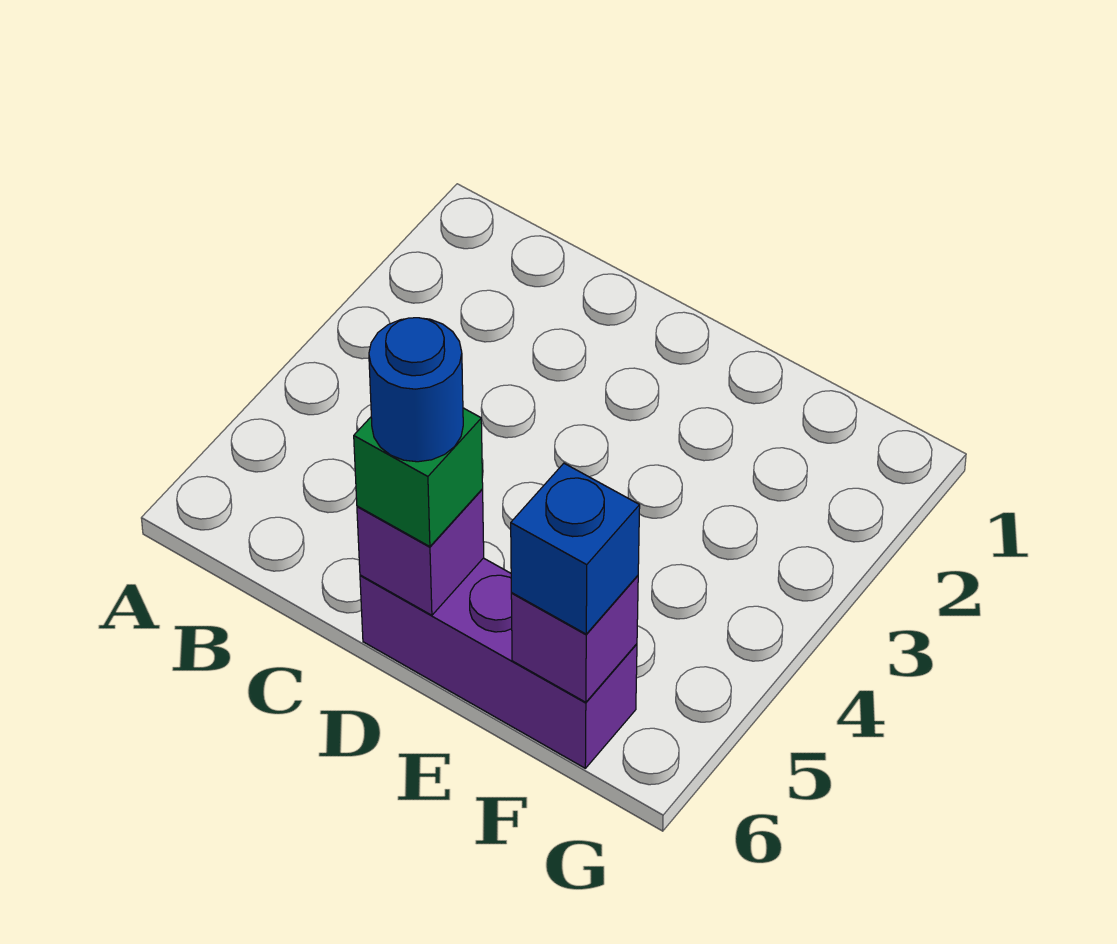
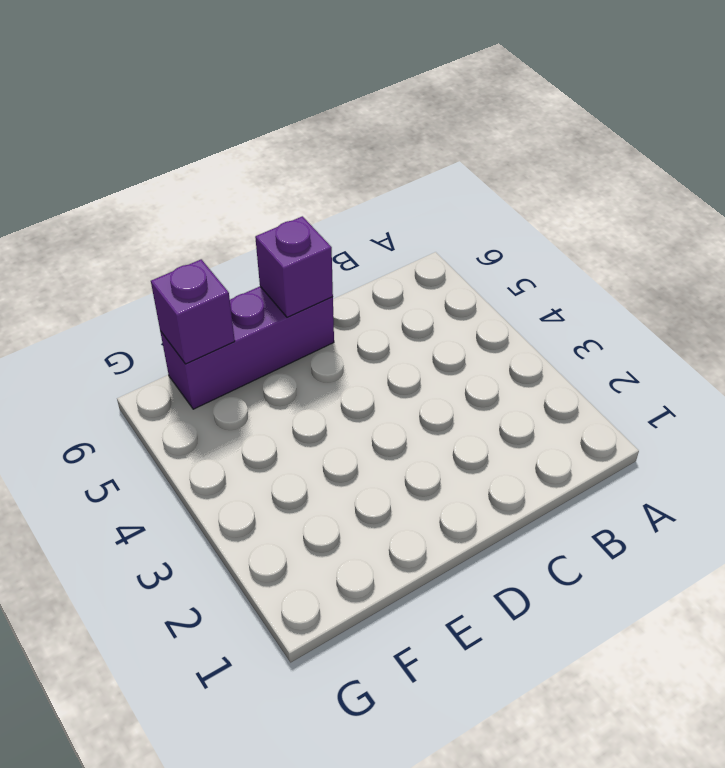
none -> green 1x1 brick [354,408,483,547]
none -> blue 1x1 brick [511,463,640,634]

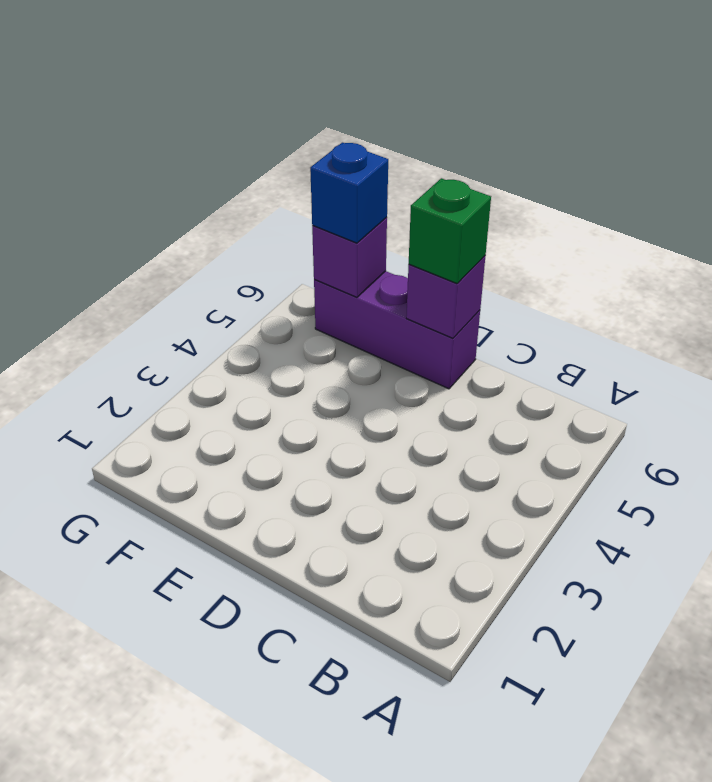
none -> blue 1x1 round brick [369,318,463,462]

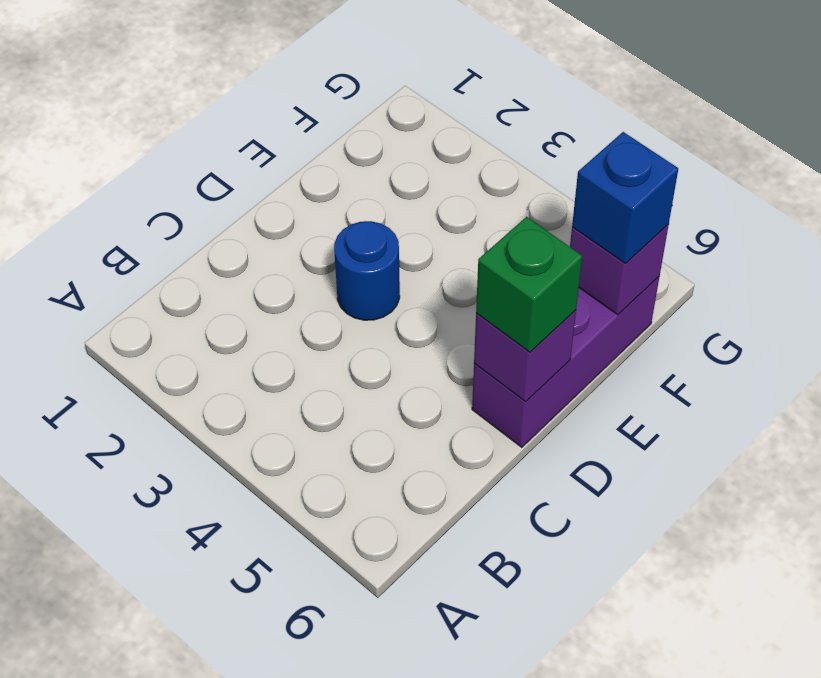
blue 1x1 round brick [334,221,400,320] -> blue 1x1 round brick moved to [369,318,463,462]

